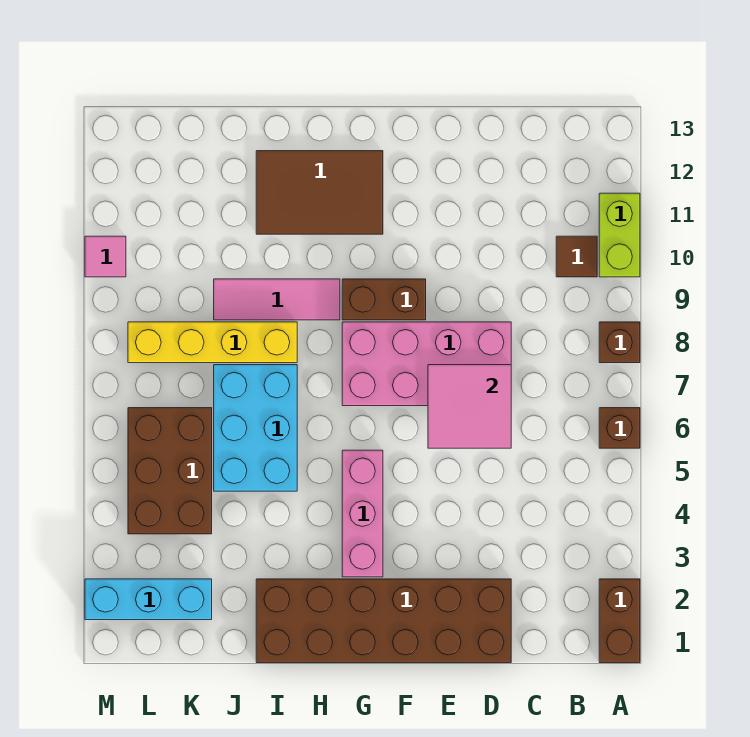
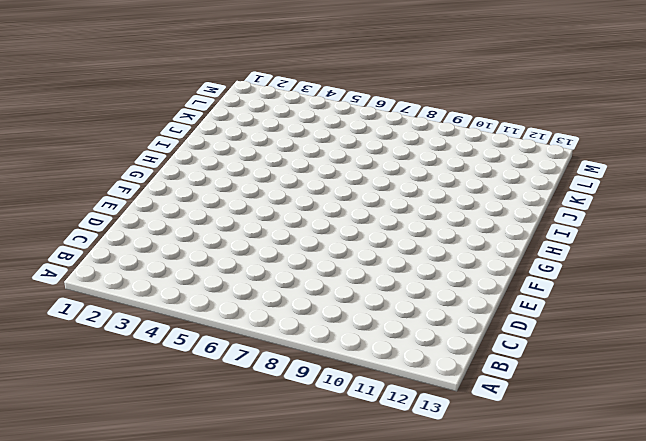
none -> brown 1x2 brick [599,579,640,663]
none -> brown 1x1 brick [599,408,640,448]
none -> brown 1x1 brick [599,322,640,363]

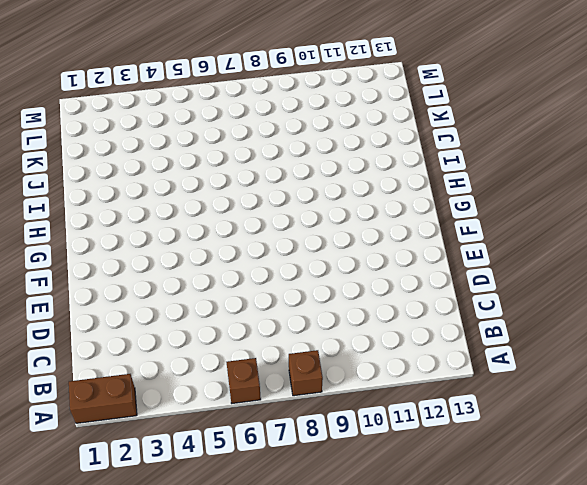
none -> lime 1x2 brick [599,193,640,277]
none -> brown 1x1 tile [556,236,597,277]
none -> brown 2x6 brick [256,579,511,663]

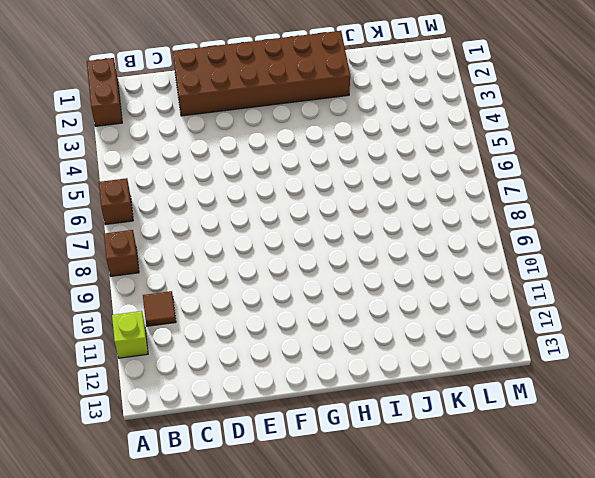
lime 1x1 brick [112,311,148,358] -> lime 1x2 brick [599,193,640,277]
none -> pink 2x4 brick [342,322,511,406]
none -> brown 1x2 brick [342,279,426,320]
none -> pink 1x3 brick [342,450,383,577]

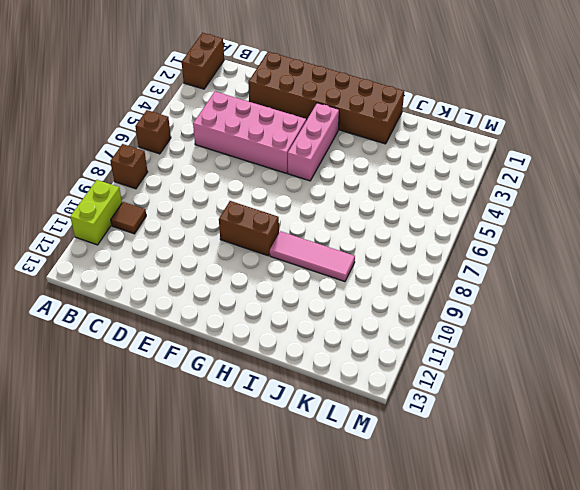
pink 2x4 brick [193,92,306,173] -> pink 2x4 brick moved to [342,322,511,406]
none -> brown 2x3 tile [256,151,383,234]
none -> cyan 2x3 brick [214,365,297,491]
none -> yellow 1x4 brick [128,322,297,363]

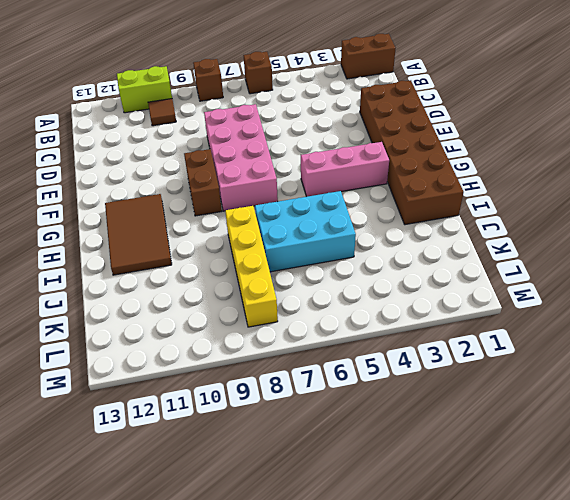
none -> pink 1x3 tile [214,279,340,320]
none -> cyan 1x3 brick [85,579,212,620]
none -> brown 2x3 brick [128,408,212,534]

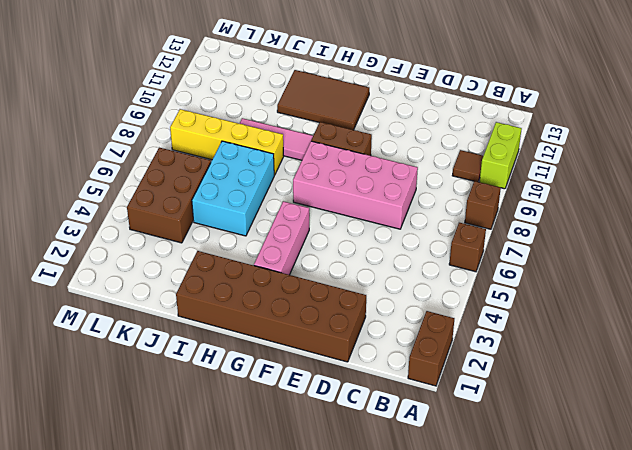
none -> cyan 1x3 brick [85,579,212,620]
none -> pink 1x1 tile [85,236,126,277]
none -> pink 2x2 tile [428,365,511,448]

